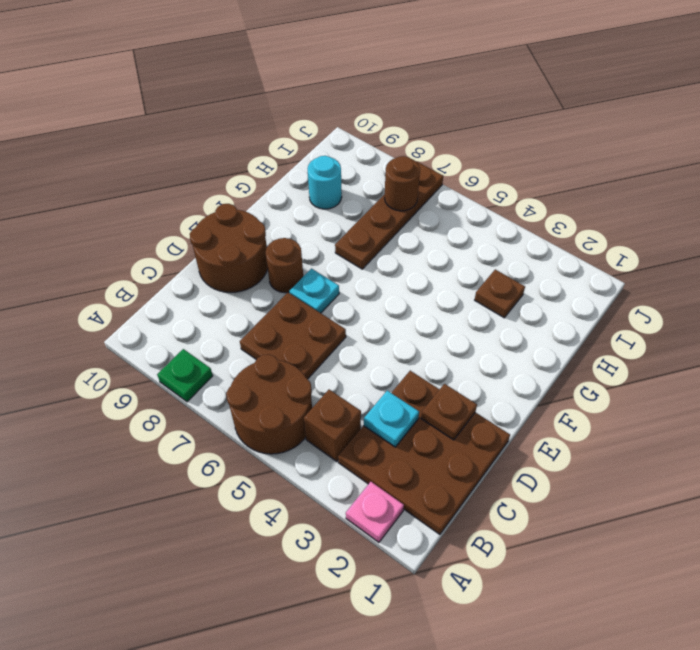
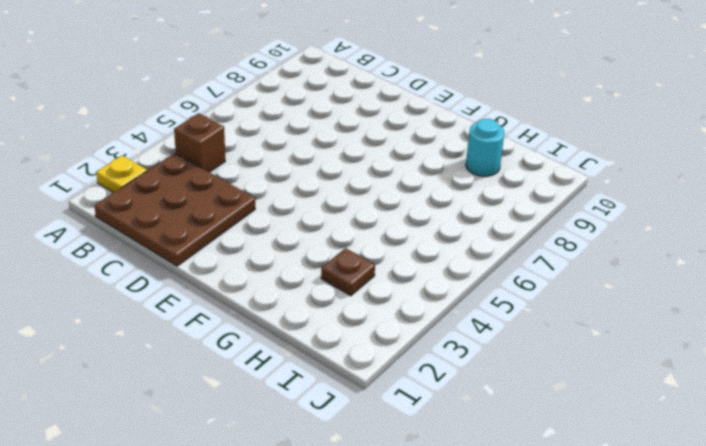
yellow 1x1 plate [96,156,147,193] -> pink 1x1 plate [346,482,404,542]
none -> brown 2x2 round brick [226,354,312,454]
none -> green 1x1 plate [157,349,213,402]
none -> brown 2x2 plate [240,292,346,379]

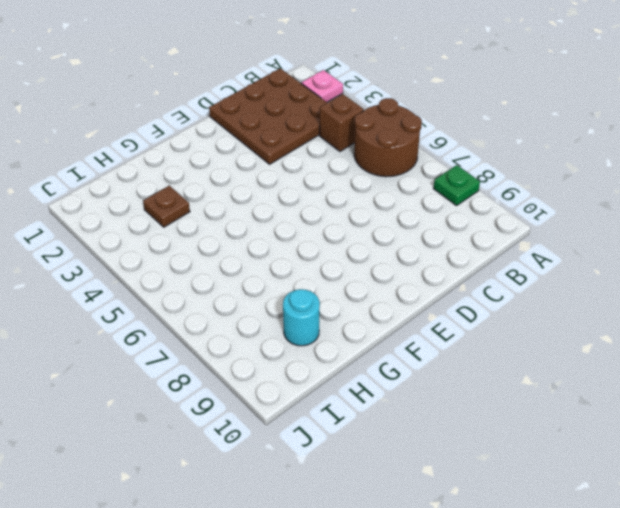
none -> brown 2x2 plate [240,292,346,379]
none -> brown 2x2 round brick [190,204,268,292]
none -> cyan 1x1 plate [289,269,339,313]

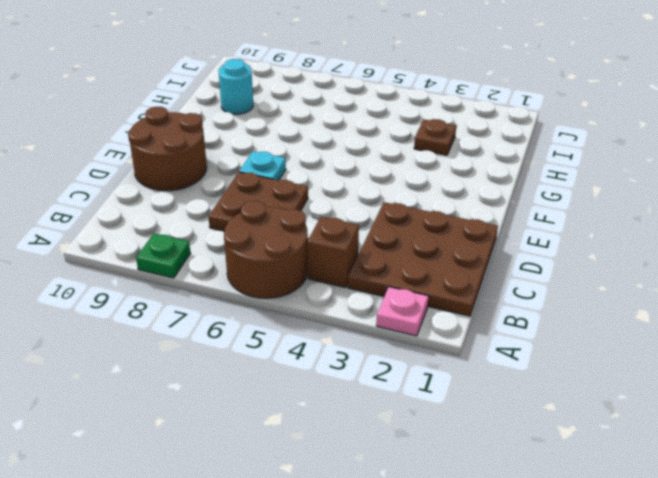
none -> brown 1x1 round brick [266,238,303,293]
none -> brown 1x4 plate [335,162,443,269]
none -> cyan 1x1 plate [363,391,419,447]

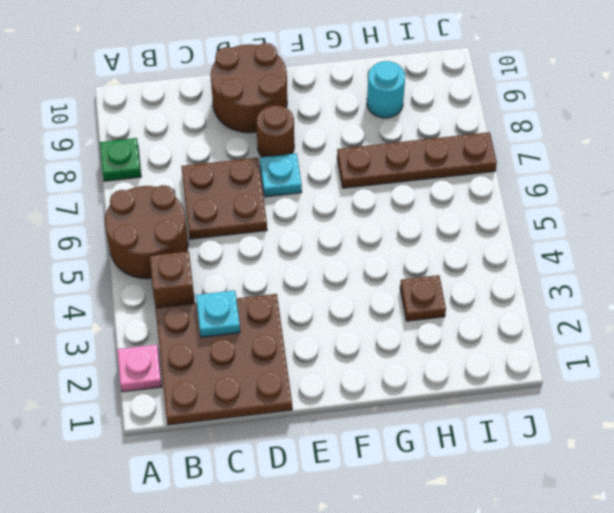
none -> brown 1x1 plate [421,384,477,440]
none -> brown 1x1 round brick [385,156,420,211]

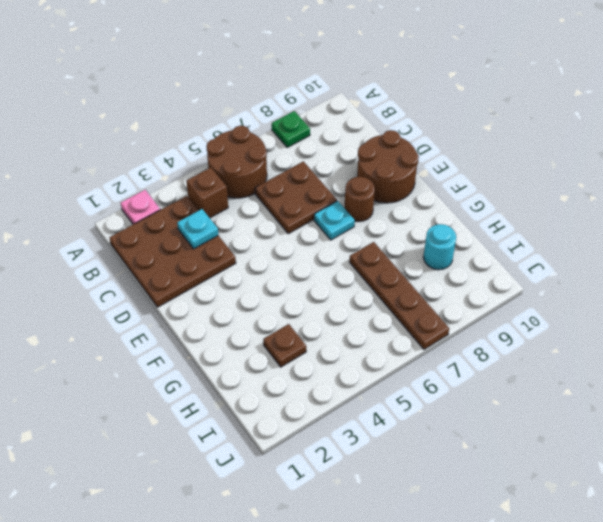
none -> brown 1x1 plate [421,384,477,440]
none -> brown 1x1 round brick [385,156,420,211]

